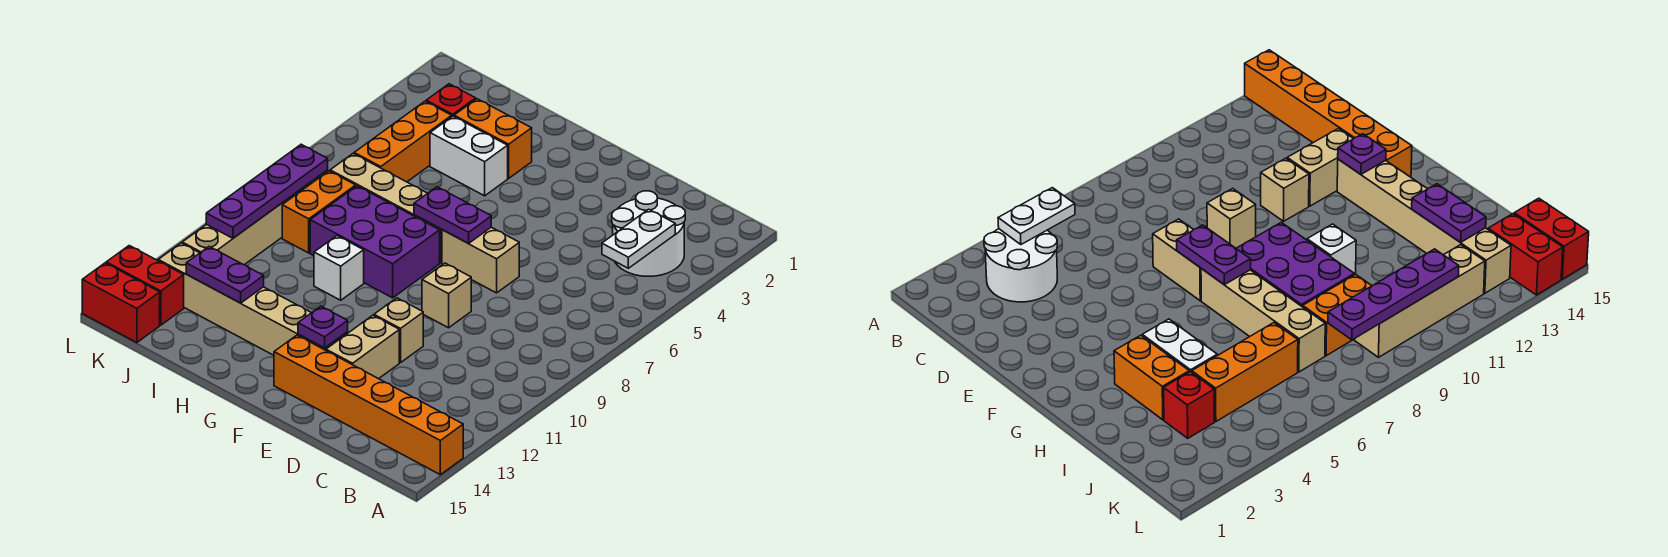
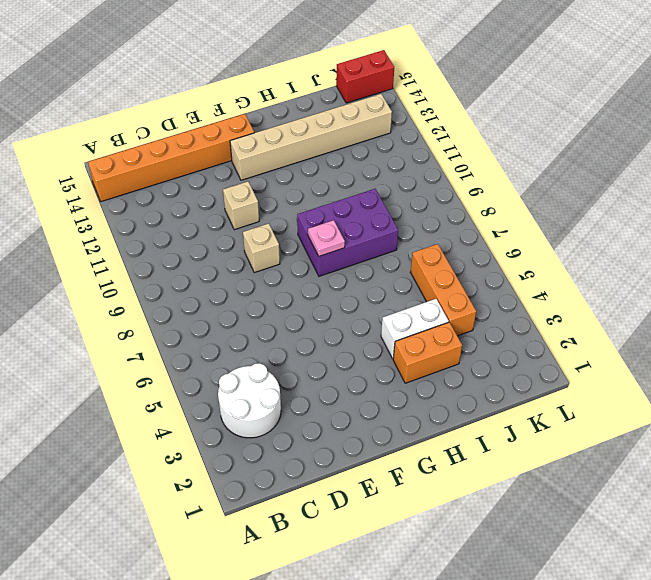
pink 1x1 plate [308,220,345,256] -> none
none -> tan 1x2 brick [442,227,519,293]
none -> tan 1x2 brick [326,315,399,379]
none -> tan 1x4 brick [330,154,442,263]

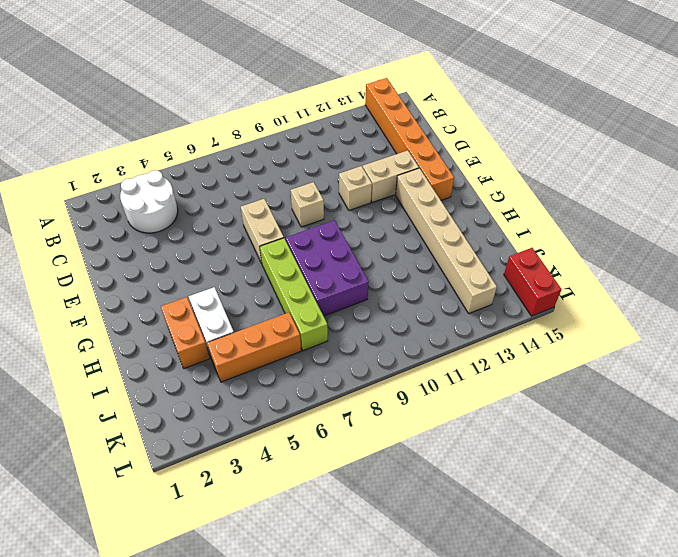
lime 1x4 brick [260,238,328,351] -> tan 1x4 brick [330,154,442,263]
none -> white 1x1 brick [314,236,364,300]
none -> red 1x1 brick [426,84,476,116]
none -> orange 1x2 brick [282,171,356,253]

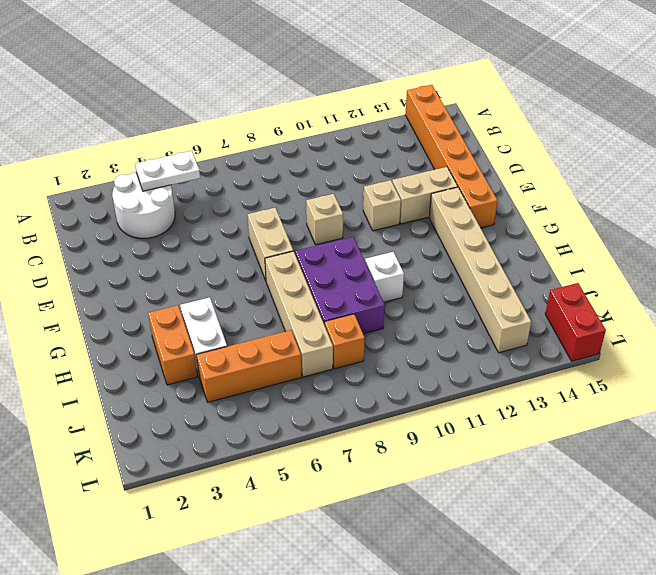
orange 1x1 brick [325,314,365,369] -> orange 1x2 brick [282,171,356,253]
none -> red 1x1 brick [426,84,476,116]
none -> tan 1x4 brick [182,187,304,265]
none -> red 1x2 brick [106,246,184,325]

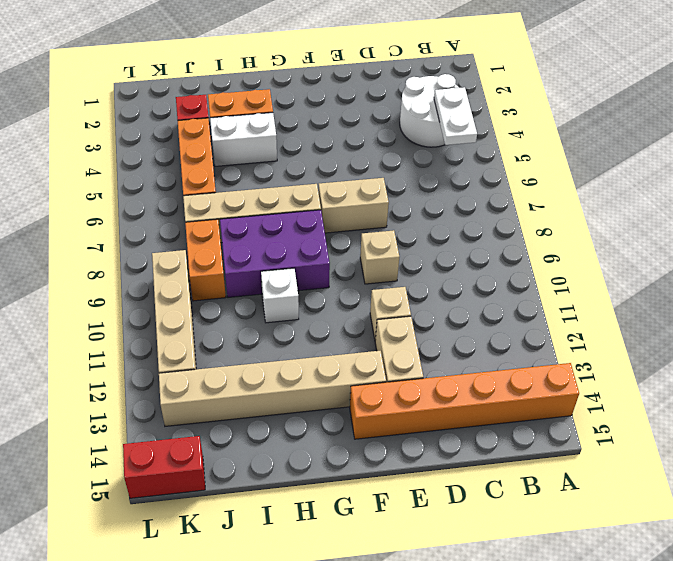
none -> red 1x2 brick [106,246,184,325]
none -> purple 1x2 plate [414,187,491,243]
none -> purple 1x1 plate [298,306,348,348]

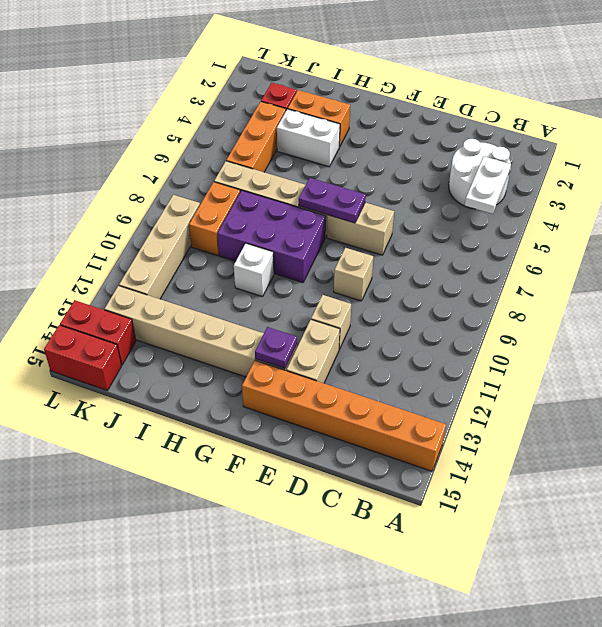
none -> purple 1x2 plate [186,247,264,303]
none -> purple 1x4 plate [206,144,328,238]

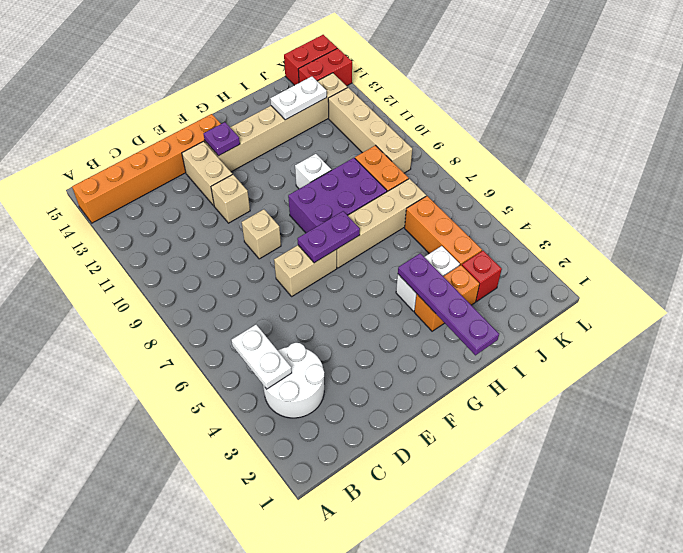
purple 1x4 plate [398,253,499,355] -> purple 1x4 plate moved to [206,144,328,238]
white 1x2 plate [270,76,327,120] -> purple 1x2 plate [186,247,264,303]

